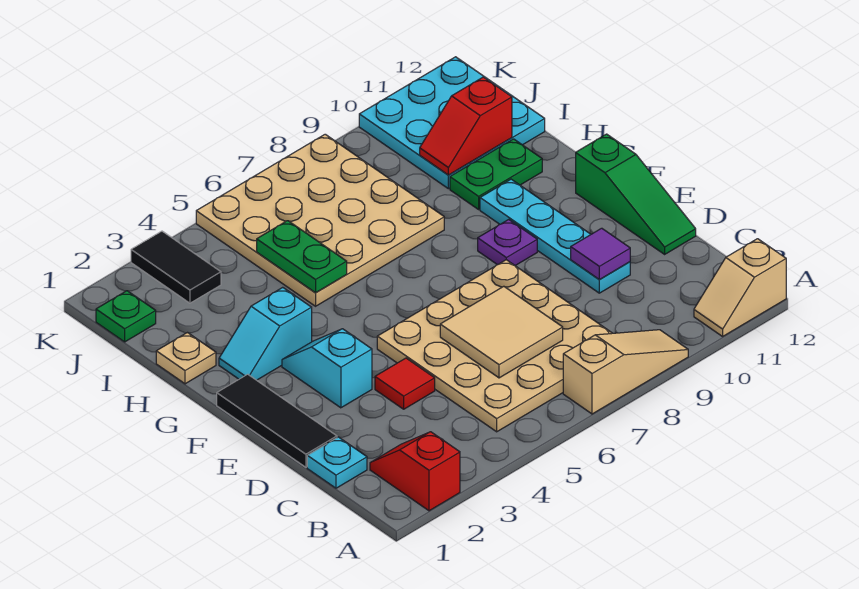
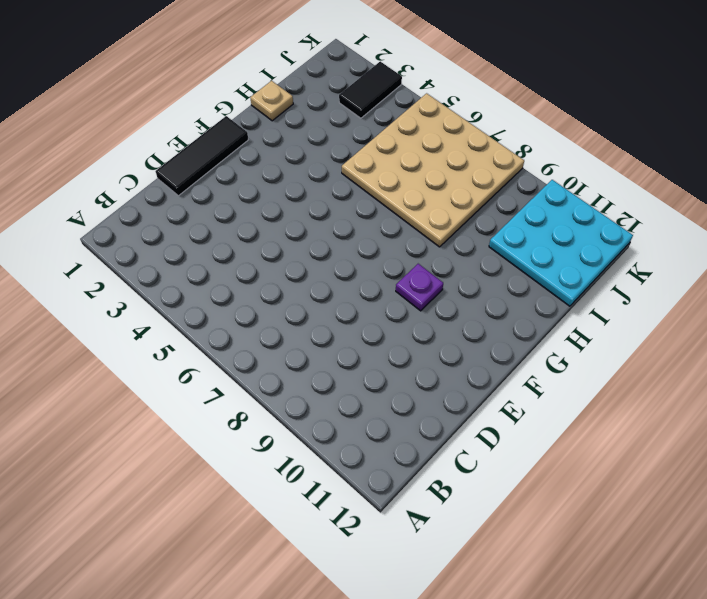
none -> red 1x2 slope [370,432,460,511]
none -> tan 1x3 slope [563,330,688,414]
none -> tan 1x2 slope [694,239,786,336]

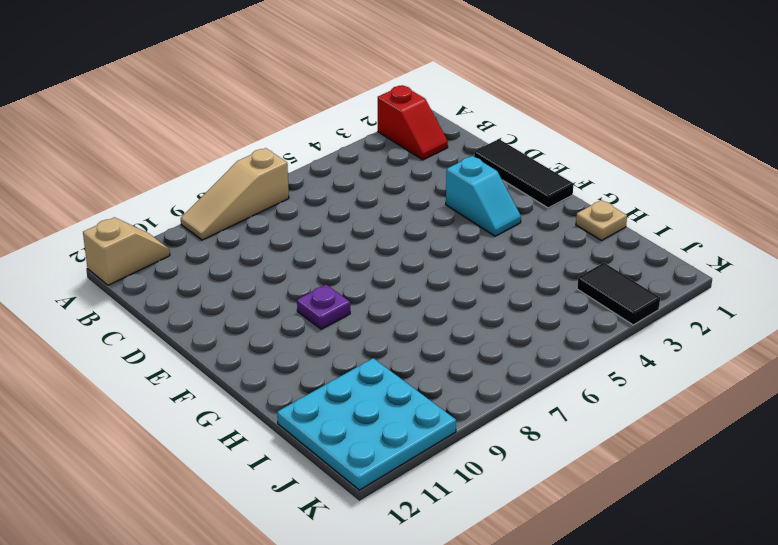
none -> tan 4x4 plate [377,260,612,432]
none -> cyan 1x1 plate [307,437,367,488]
none -> red 1x1 tile [375,358,435,409]

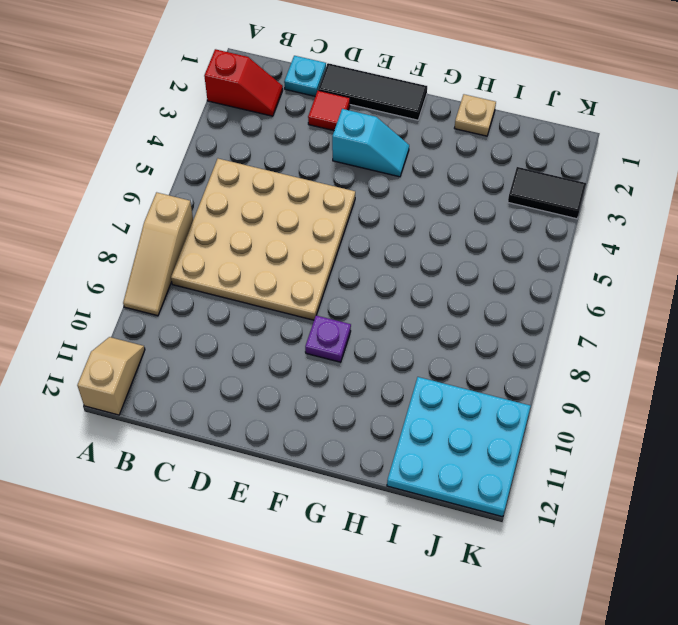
red 1x1 tile [308,90,350,131] -> red 1x1 tile moved to [375,358,435,409]
none -> cyan 1x4 plate [480,179,630,293]
none -> green 1x3 slope [576,134,696,254]
none -> cyan 1x2 slope [219,287,312,380]

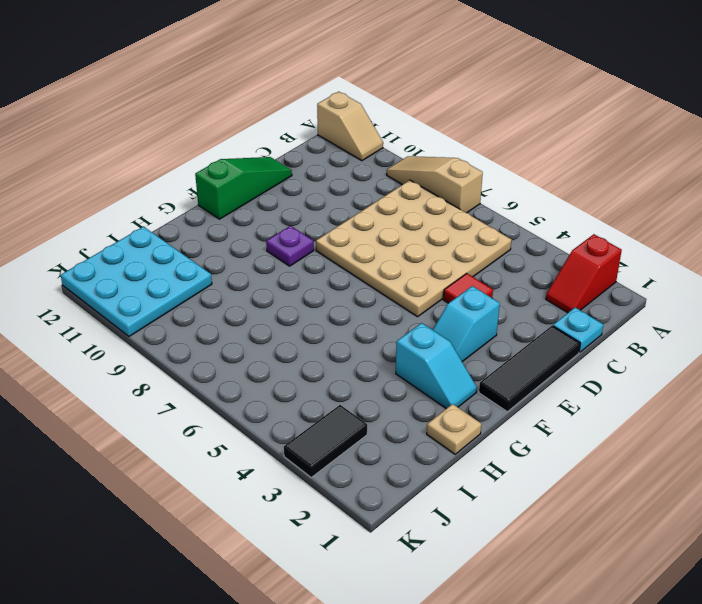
none -> cyan 1x4 plate [480,179,630,293]
none -> tan 4x4 plate [196,134,444,306]
none -> green 1x2 plate [450,139,542,209]

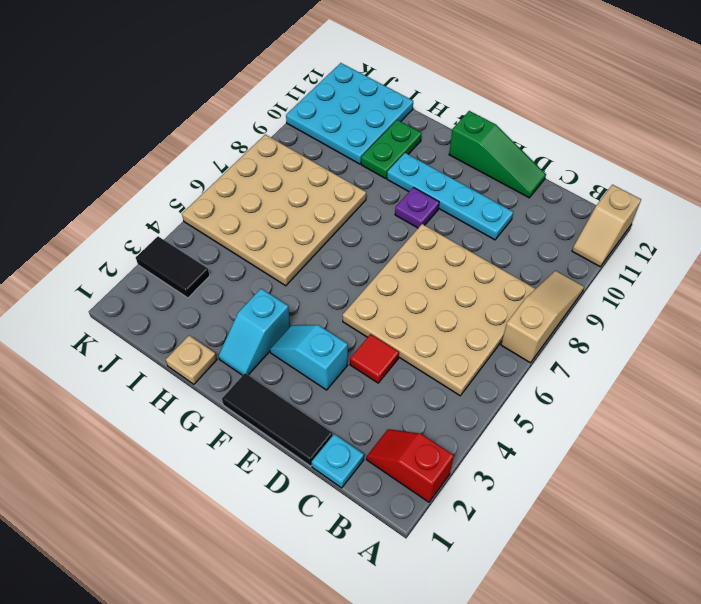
none -> green 1x1 plate [96,291,156,342]
none -> tan 2x2 tile [440,286,563,378]
none -> purple 1x1 tile [571,228,630,279]

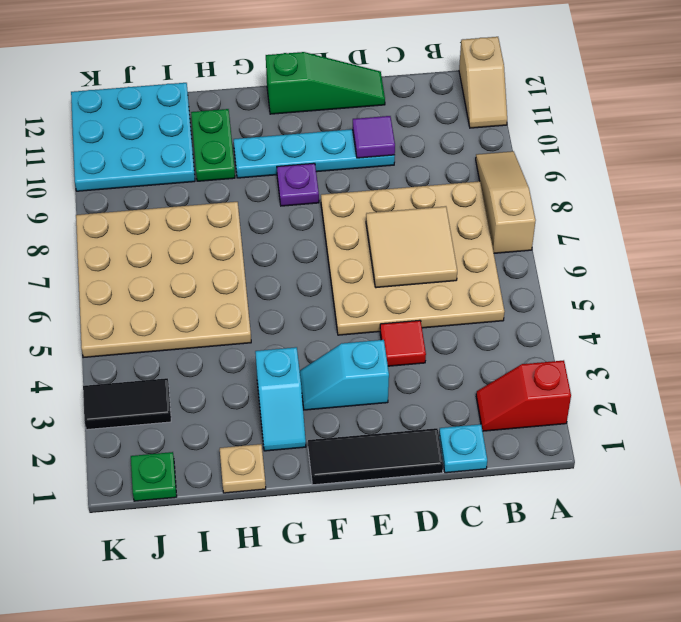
none -> green 1x2 plate [257,221,347,293]
none -> red 1x2 slope [420,77,512,175]

